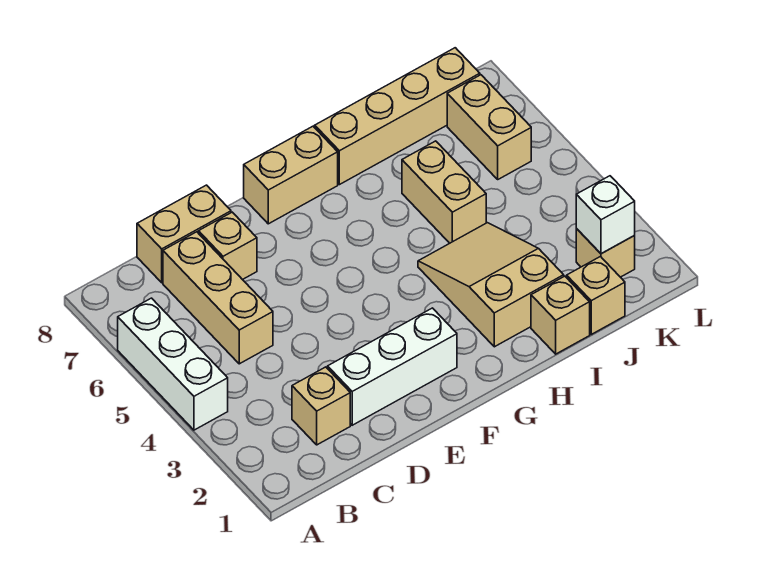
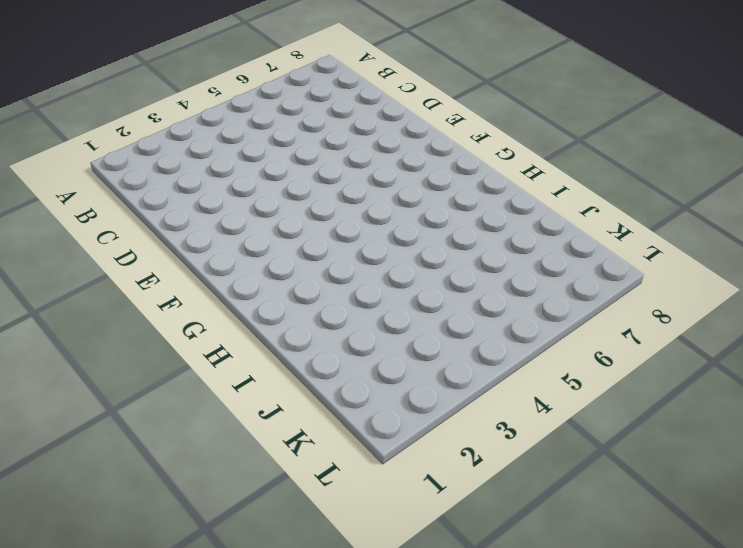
none -> white 1x3 brick [118,298,228,430]
none -> tan 1x1 brick [292,367,350,445]
none -> tan 1x3 brick [163,232,273,364]

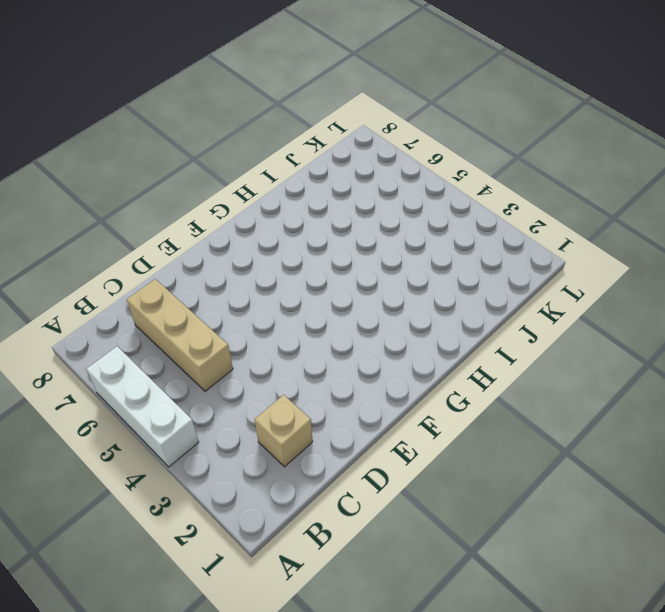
none -> tan 1x2 brick [137,185,231,283]
none -> white 1x3 brick [328,308,457,425]
none -> tan 1x1 brick [198,212,257,280]

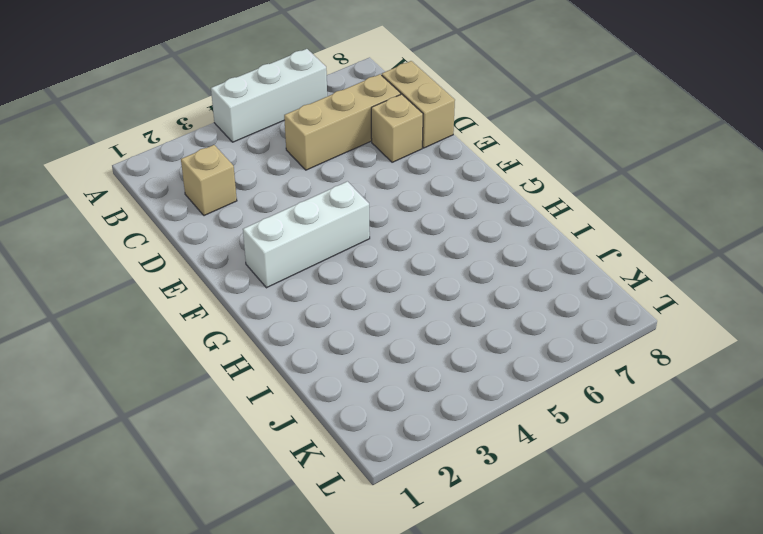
white 1x3 brick [243,181,370,288] -> white 1x3 brick turned to [328,308,457,425]
none -> tan 1x2 brick [244,126,338,224]
none -> tan 2x3 slope [418,223,564,347]
none -> tan 1x4 brick [315,48,480,185]

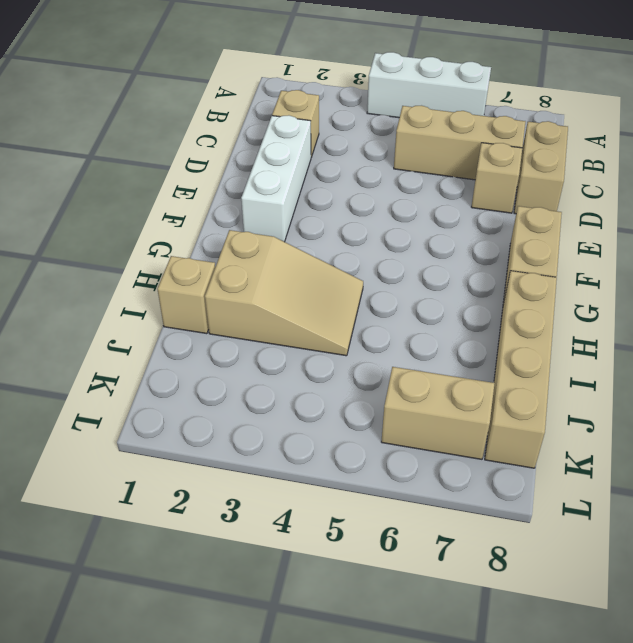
none -> tan 1x2 brick [402,141,486,243]
none -> tan 1x1 brick [567,257,625,334]
none -> tan 1x1 brick [576,229,635,277]

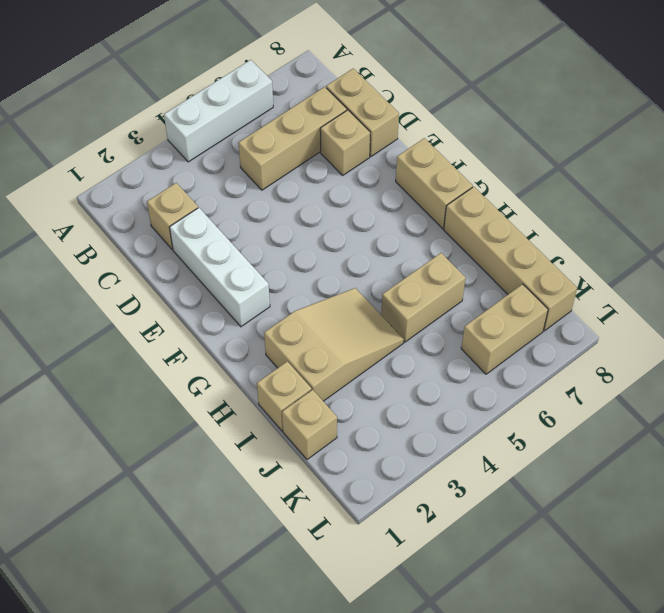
none -> tan 1x1 brick [576,229,635,277]
none -> white 1x1 brick [576,176,635,254]

